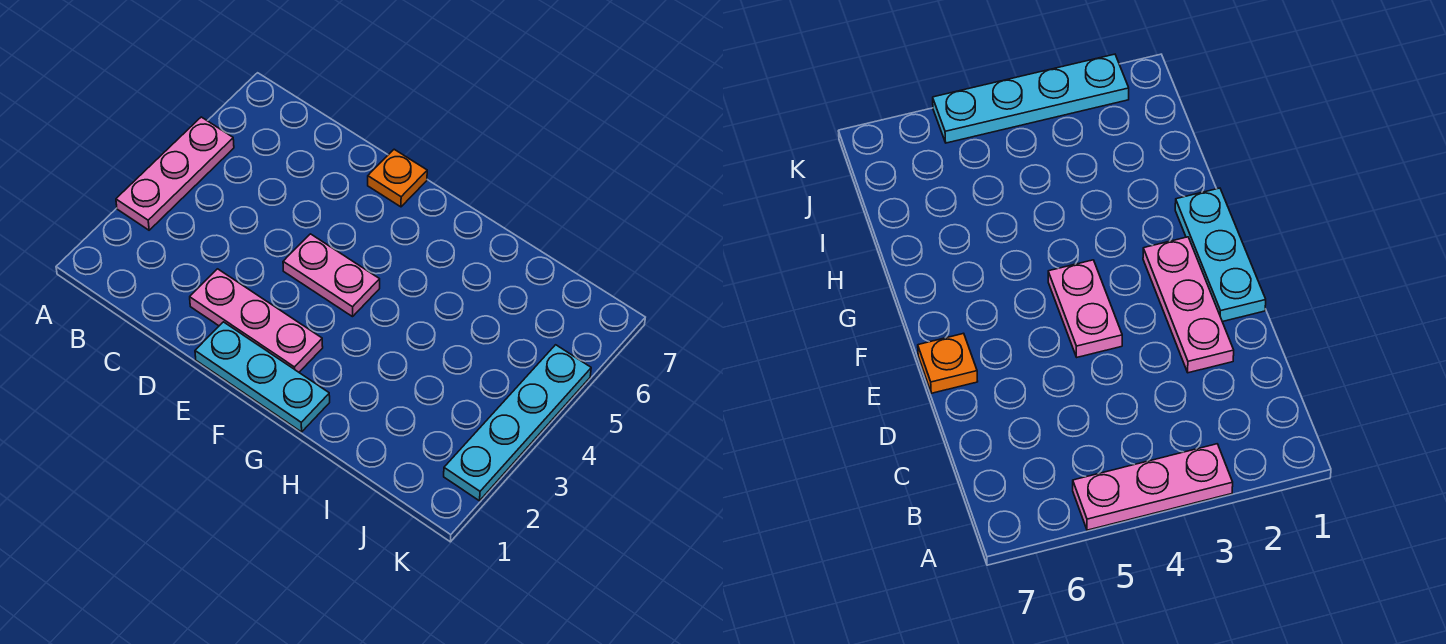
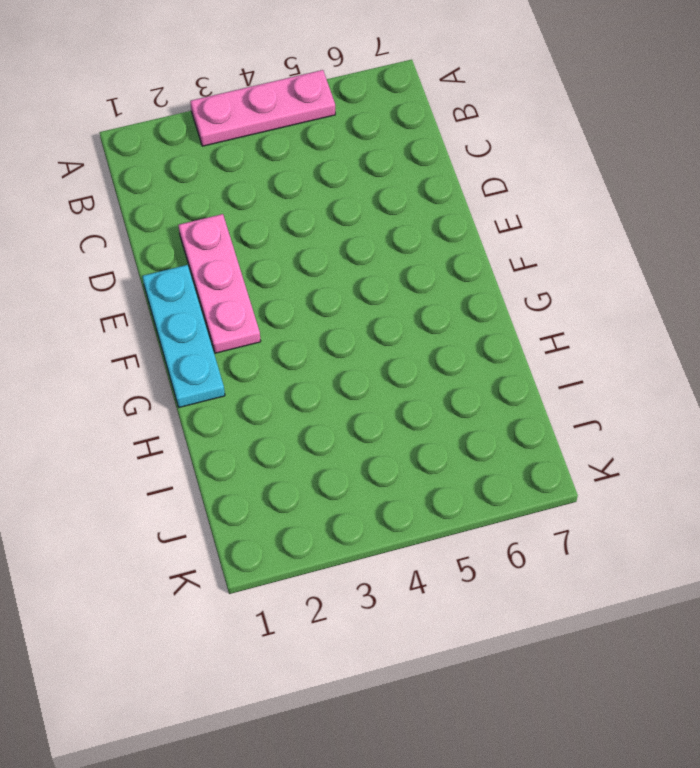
none -> pink 1x2 plate [283,234,380,317]
none -> orange 1x1 plate [368,149,427,207]

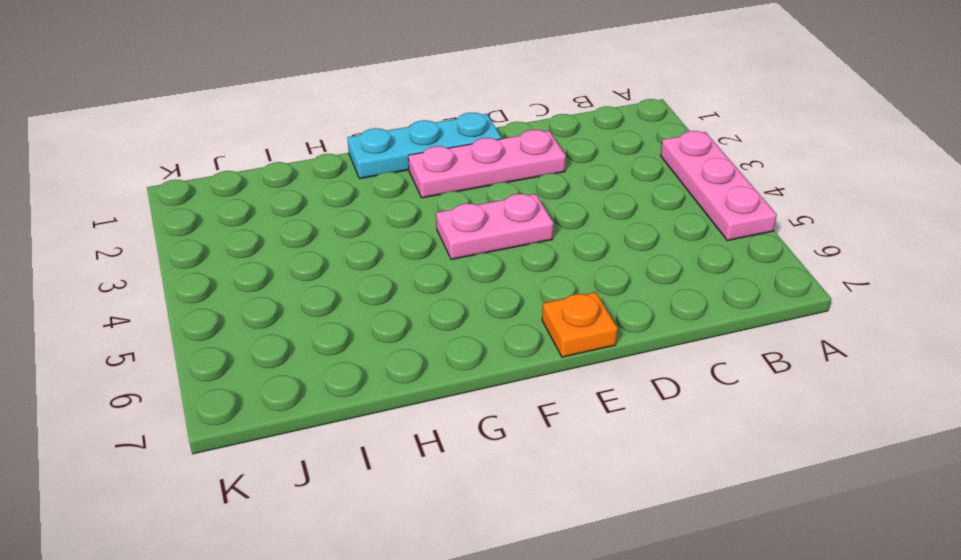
none -> cyan 1x4 plate [444,345,591,501]

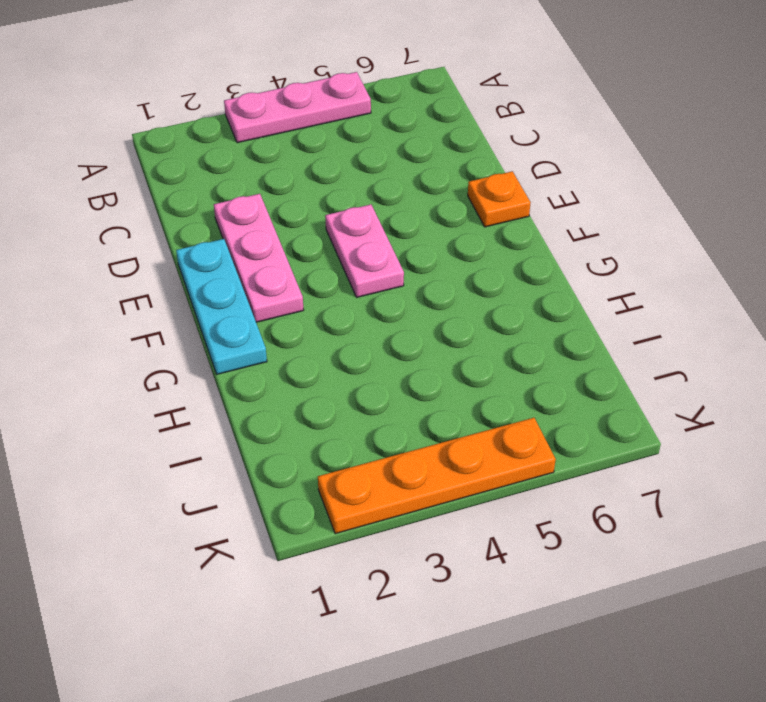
orange 1x4 plate [318,418,556,534] -> cyan 1x4 plate [444,345,591,501]

